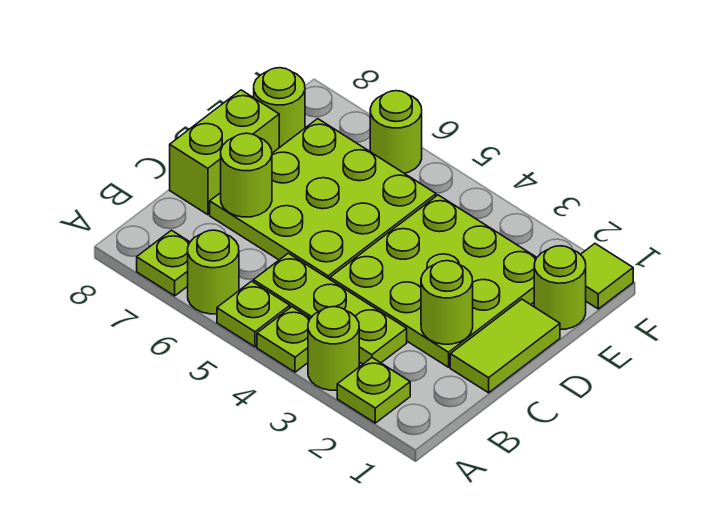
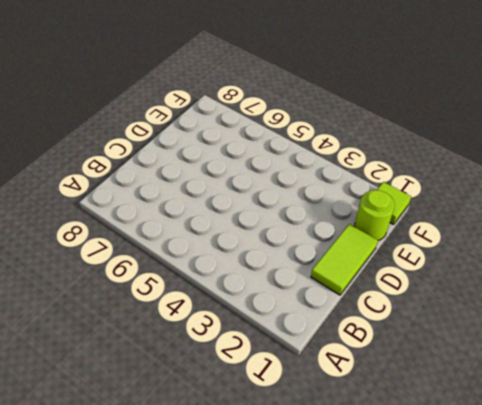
none -> lime 1x1 plate [337,358,410,423]
none -> lime 1x1 round brick [308,307,359,390]
none -> lime 1x1 plate [257,307,310,372]

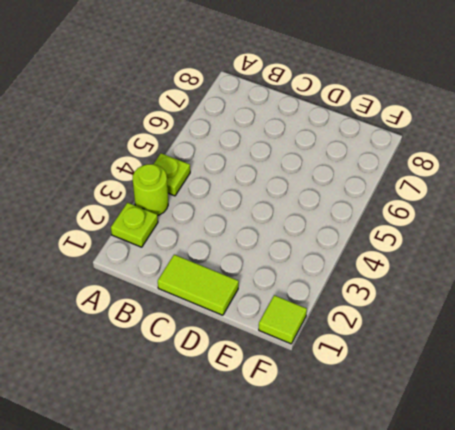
none -> lime 1x1 plate [217,281,290,347]
none -> lime 1x1 round brick [188,230,239,314]
none -> lime 1x1 plate [137,230,190,296]

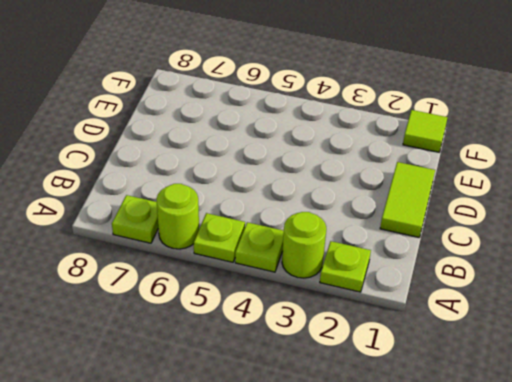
none -> lime 1x3 plate [253,253,407,364]
none -> lime 3x3 plate [330,195,537,367]
none -> lime 3x3 plate [210,119,436,279]

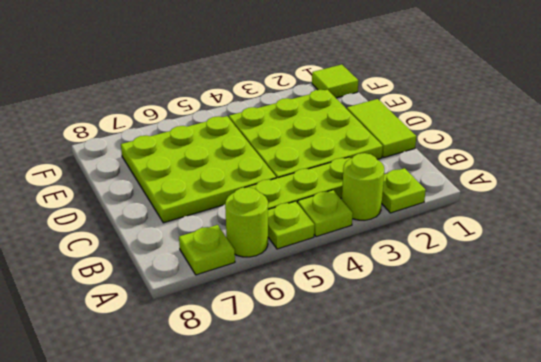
none -> lime 1x2 brick [170,90,279,215]
none -> lime 1x1 round brick [534,246,586,329]
none -> lime 1x1 round brick [254,68,305,148]

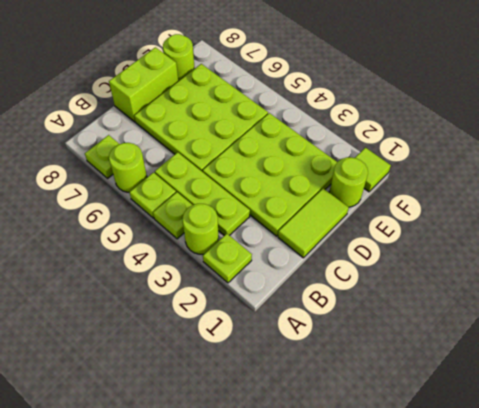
none -> lime 1x1 round brick [370,91,422,173]
none -> lime 1x1 round brick [421,261,473,344]
none -> lime 1x1 round brick [221,133,272,217]

